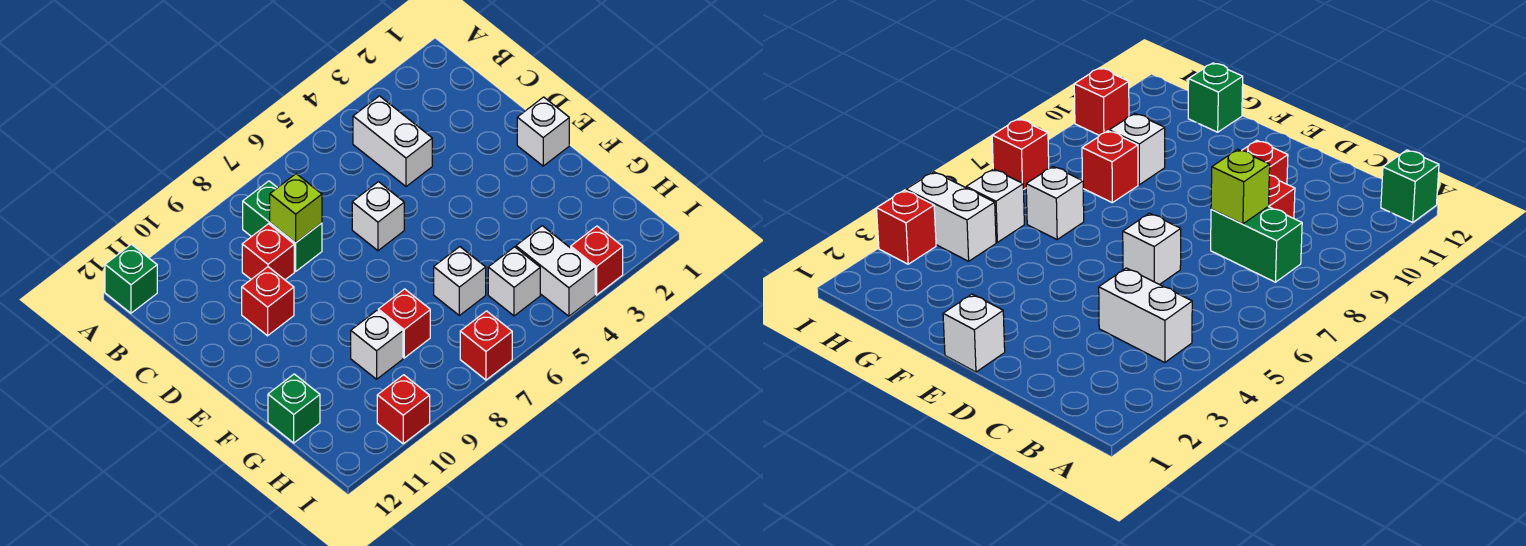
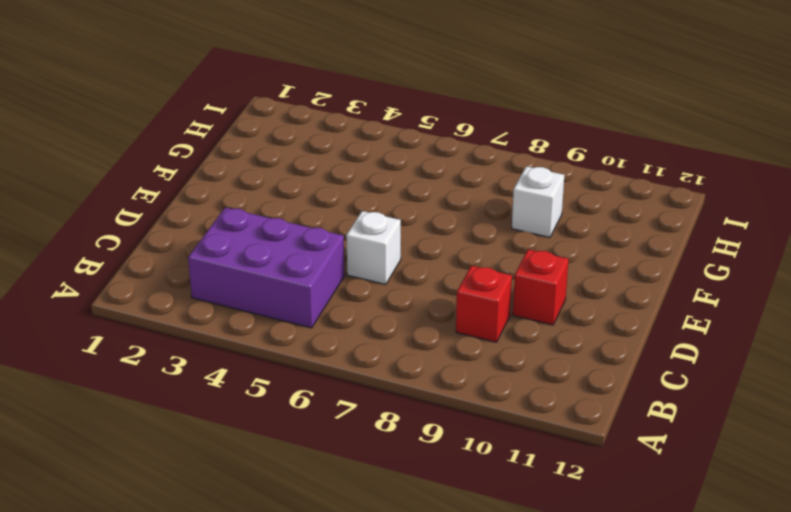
purple 2x3 brick [188,208,345,328] -> white 1x2 brick [353,96,432,187]
none -> green 1x1 brick [105,244,157,313]
none -> green 1x2 brick [243,181,322,271]
none -> white 1x1 brick [517,97,569,166]

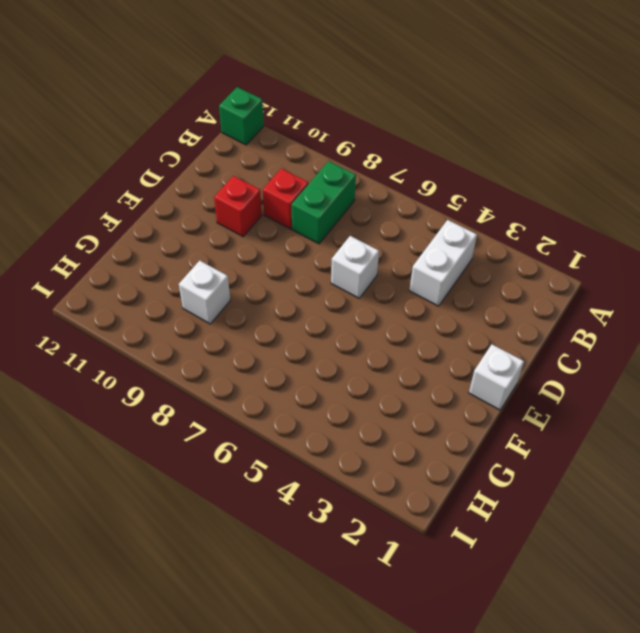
none -> white 1x1 brick [434,247,486,315]
none -> red 1x1 brick [378,289,430,358]
none -> green 1x1 brick [268,374,320,443]

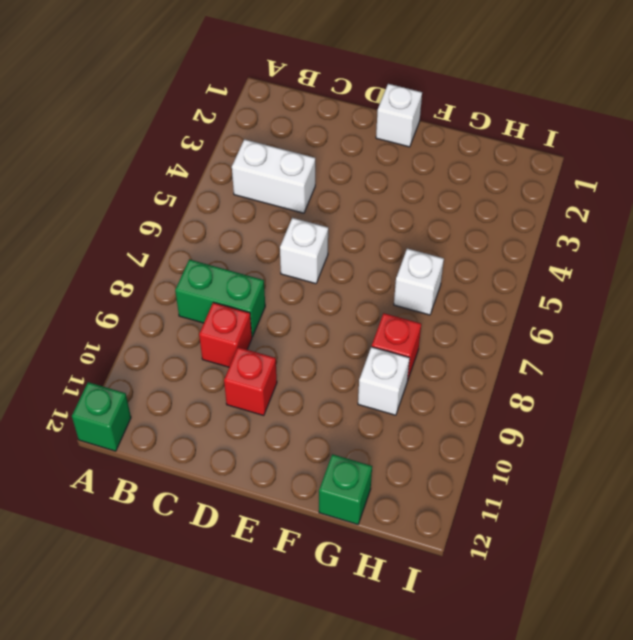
none -> white 1x2 brick [516,226,595,316]
none -> white 1x1 brick [488,247,540,316]
none -> red 1x1 brick [571,226,623,295]

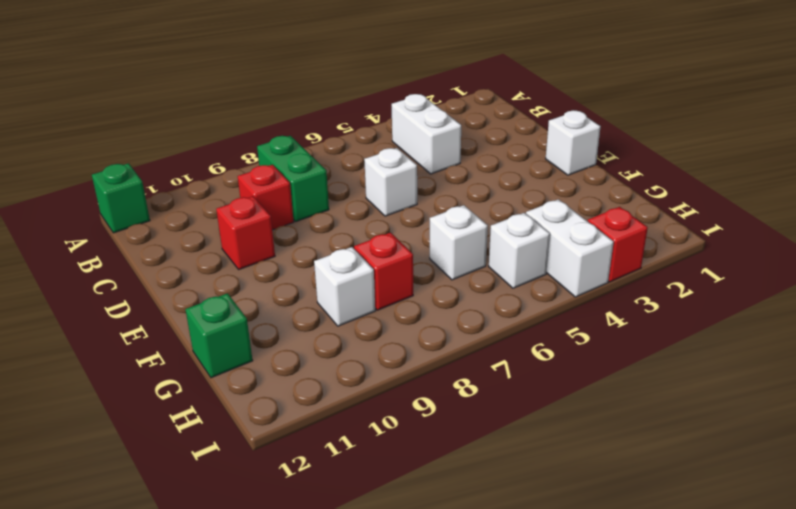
none -> red 1x1 brick [460,311,512,380]
none -> red 1x1 brick [377,375,430,444]
none -> lime 1x1 brick [270,174,322,243]

